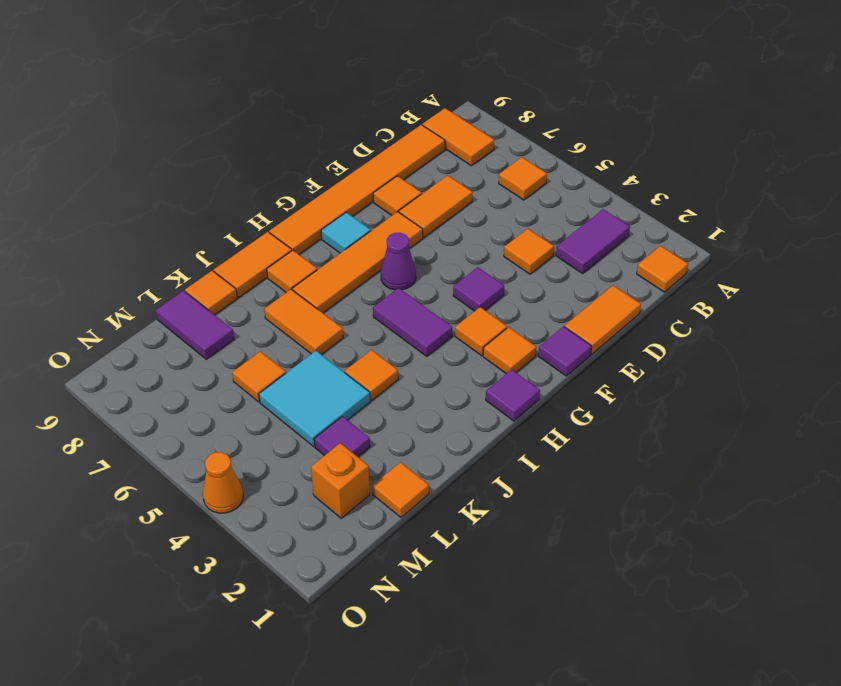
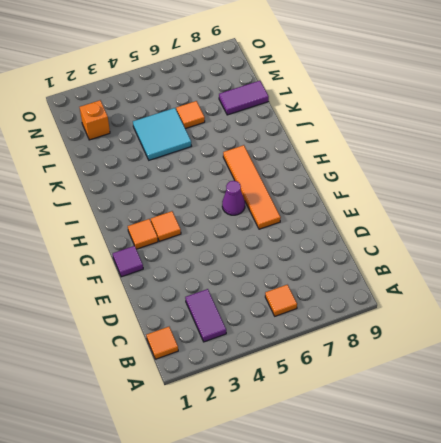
none -> orange 1x2 tile [422,108,494,166]
none -> orange 1x6 tile [269,125,445,254]
none -> orange 1x2 tile [565,285,641,354]
none -> orange 1x1 tile [504,229,554,274]

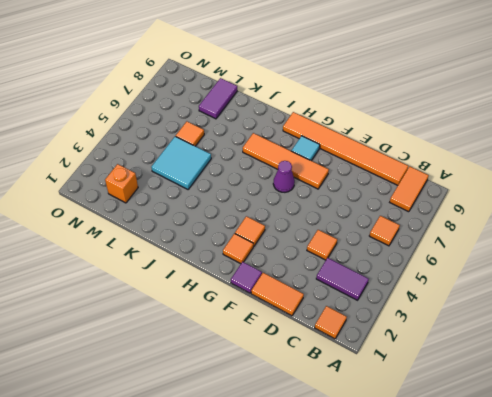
none -> orange 1x2 tile [399,175,473,237]
none -> orange 1x1 tile [373,176,422,215]
none -> purple 1x1 tile [453,267,504,311]
none -> purple 1x1 tile [486,370,540,421]

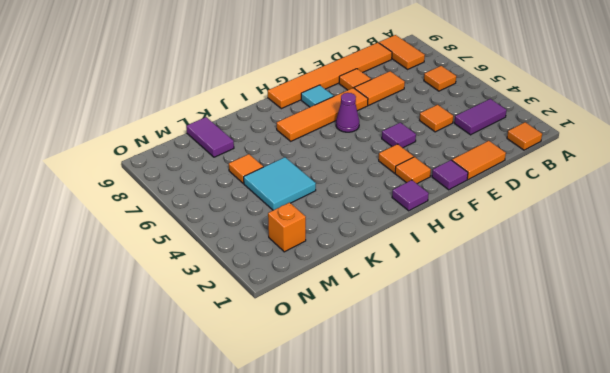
none -> purple 1x2 tile [373,288,452,356]
none -> orange 1x1 tile [267,250,317,292]
none -> orange 1x2 tile [214,232,292,297]
none -> orange 1x1 tile [345,350,398,400]

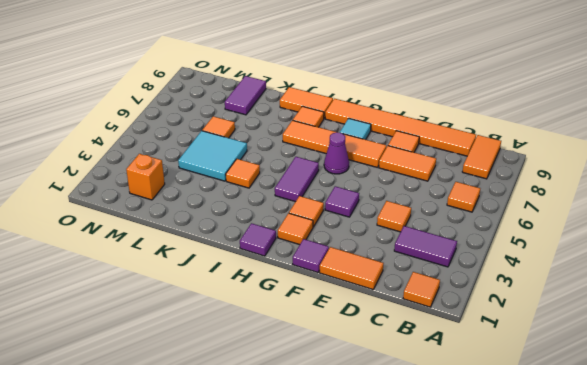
none -> orange 1x2 tile [264,289,343,355]
none -> orange 1x1 tile [185,271,237,315]
none -> orange 1x1 tile [372,462,429,517]
none -> purple 1x1 tile [314,416,370,457]

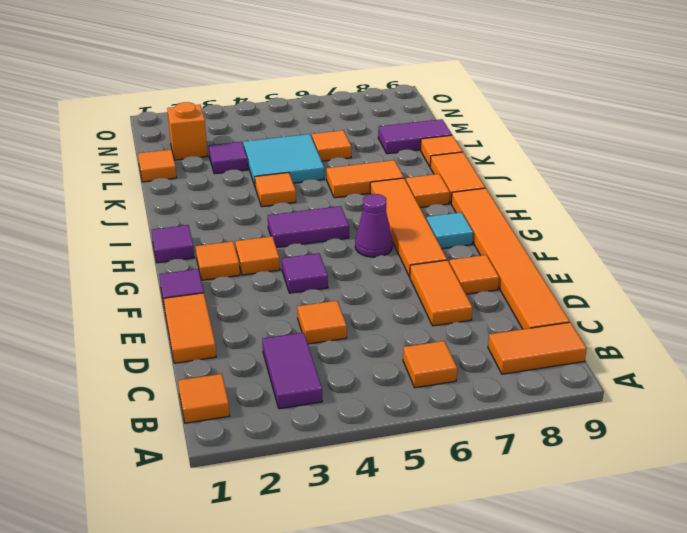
none -> orange 1x1 cone [203,452,243,513]

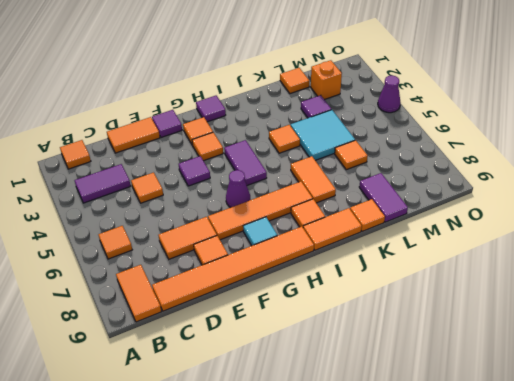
purple 1x1 cone [378,75,401,113] -> orange 1x1 cone [203,452,243,513]

